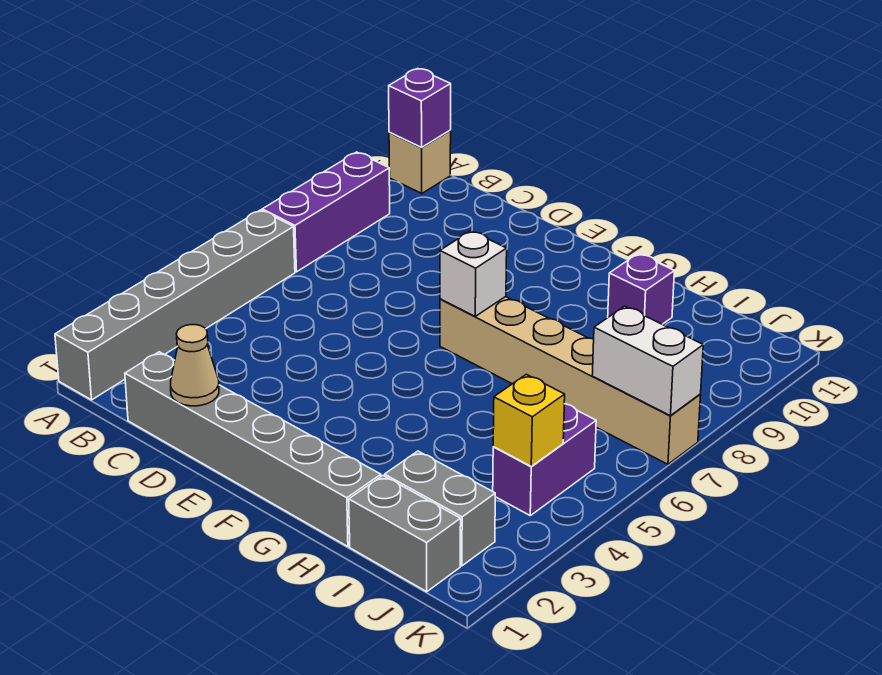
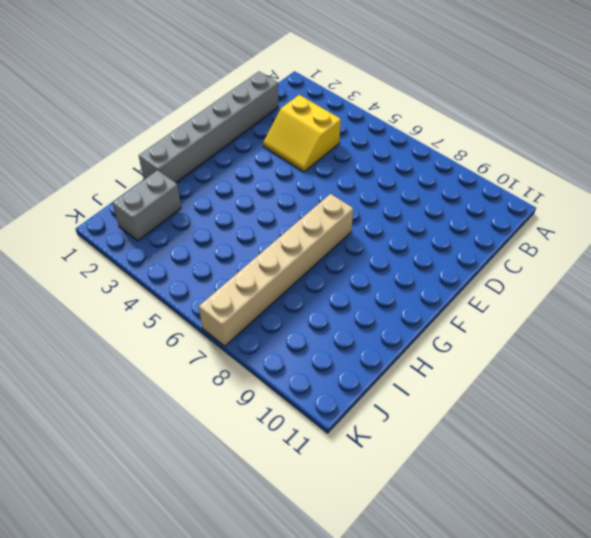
yellow 2x2 slope [263,95,341,172] -> none
none -> grey 1x6 brick [55,210,295,400]
none -> purple 1x3 brick [262,152,390,272]
none -> tan 1x1 brick [389,131,451,193]

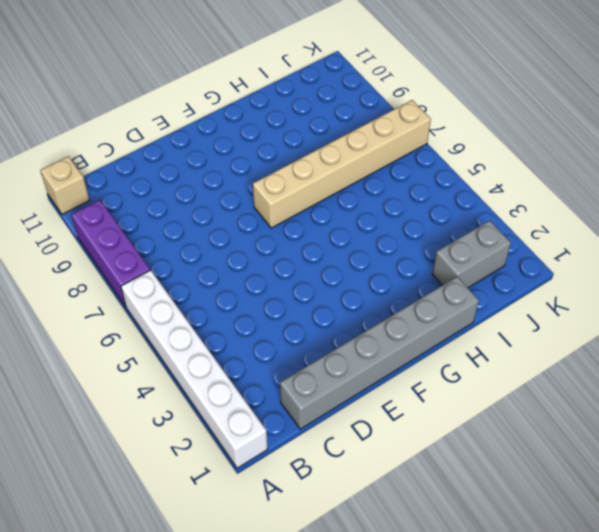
white 1x6 brick [121,270,268,468] -> grey 1x6 brick [55,210,295,400]
none -> purple 1x1 brick [608,253,674,324]
none -> grey 1x2 brick [349,476,461,592]
none -> purple 1x2 brick [493,404,596,515]

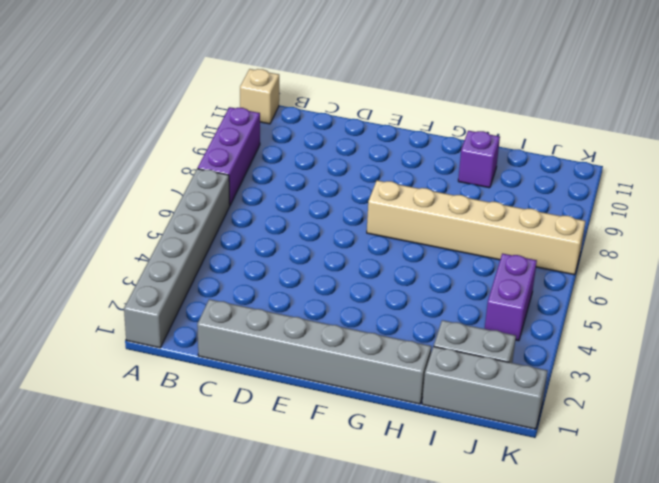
grey 1x3 brick [422,346,547,429] -> grey 1x2 brick [349,476,461,592]
none -> purple 1x1 brick [389,69,451,147]
none -> tan 1x1 cone [171,325,219,406]
none -> white 1x1 brick [440,231,507,316]

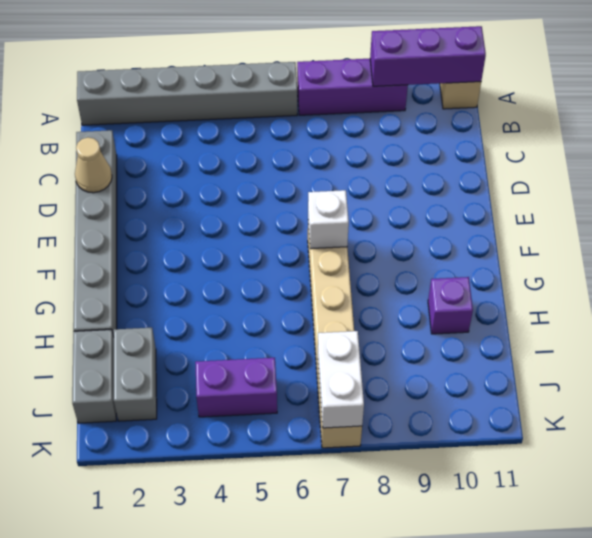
purple 1x3 brick [370,26,486,86] -> purple 1x1 brick [389,69,451,147]
none -> yellow 1x1 brick [493,374,565,467]

